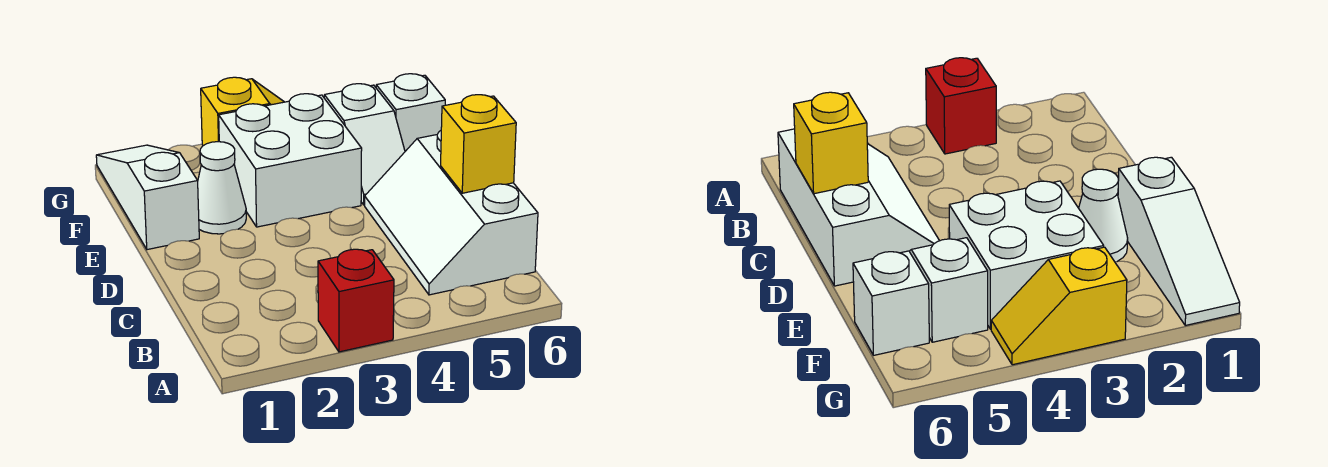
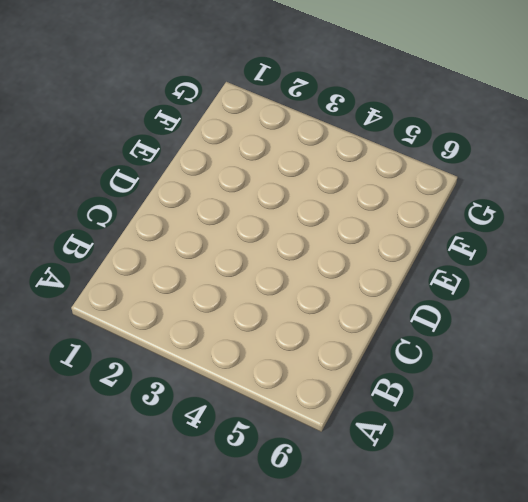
none -> red 1x1 brick [318,249,394,352]
none -> white 2x3 slope [365,131,538,295]

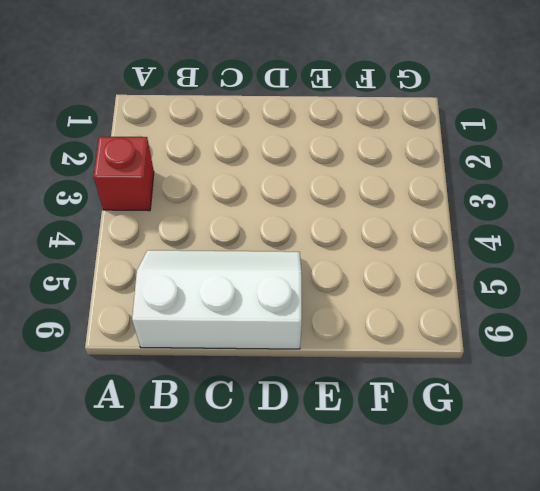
none -> white 1x3 slope [96,145,199,250]
none -> white 1x1 cone [198,142,246,234]

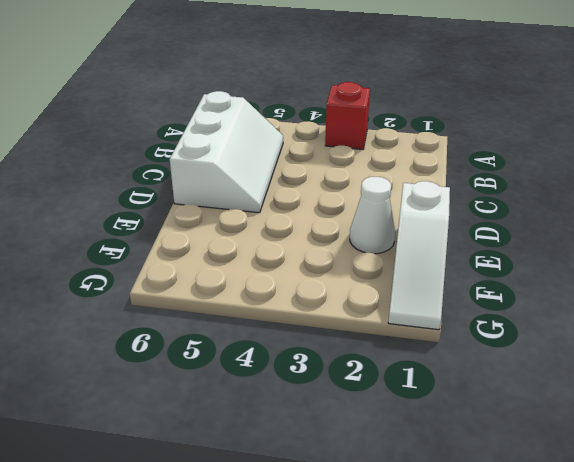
none -> white 2x2 brick [219,94,362,227]
none -> white 1x2 slope [324,84,405,205]

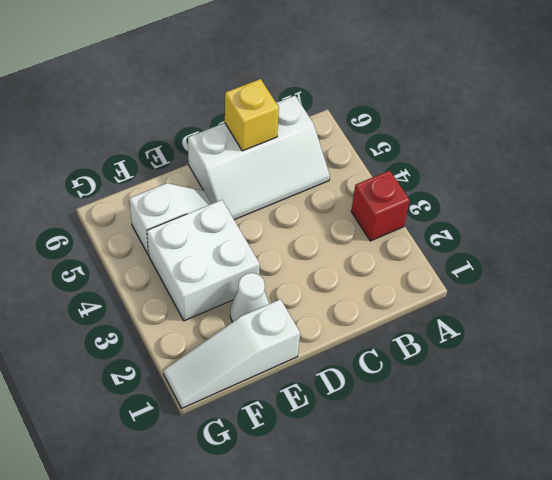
none -> white 1x1 brick [376,74,445,151]
none -> yellow 1x2 slope [201,77,284,146]

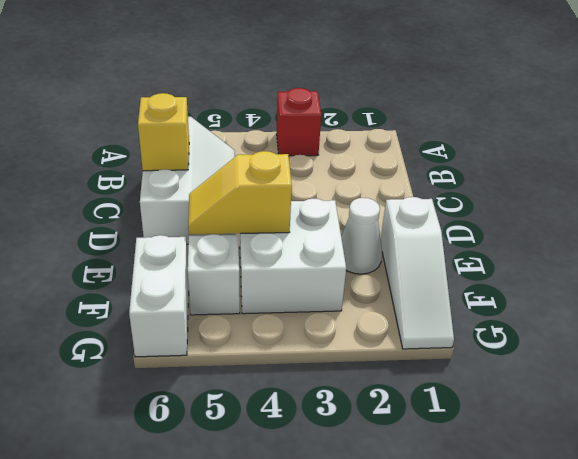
yellow 1x2 slope [188,151,292,235] -> yellow 1x2 slope moved to [201,77,284,146]
white 1x2 brick [129,235,189,357] -> white 1x1 brick [376,74,445,151]

